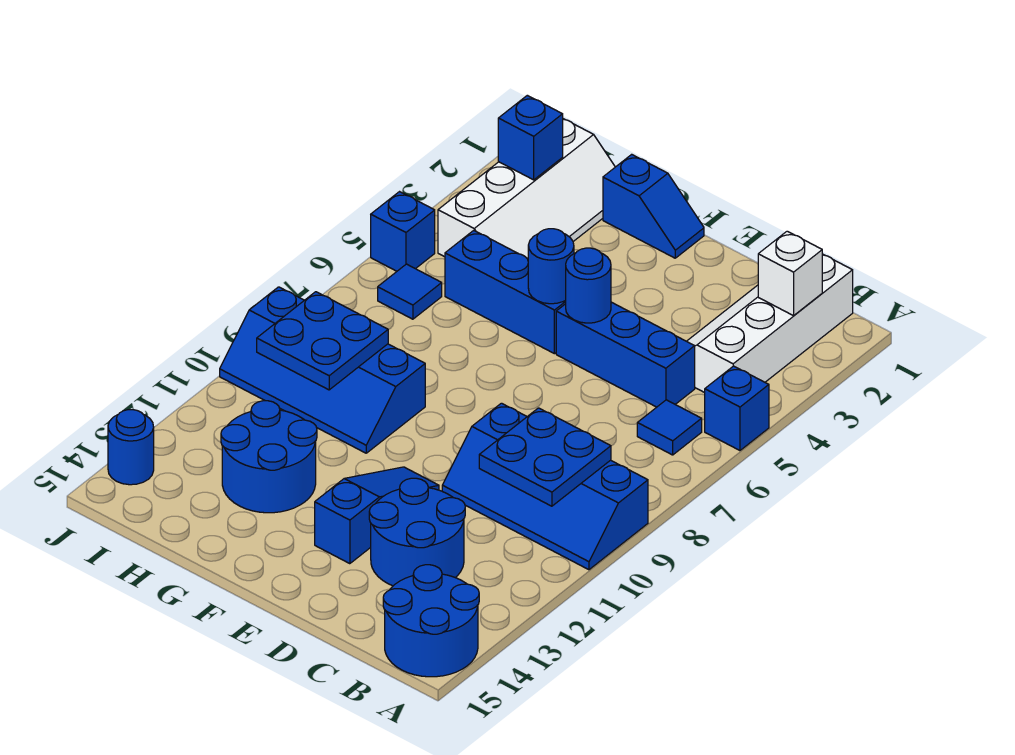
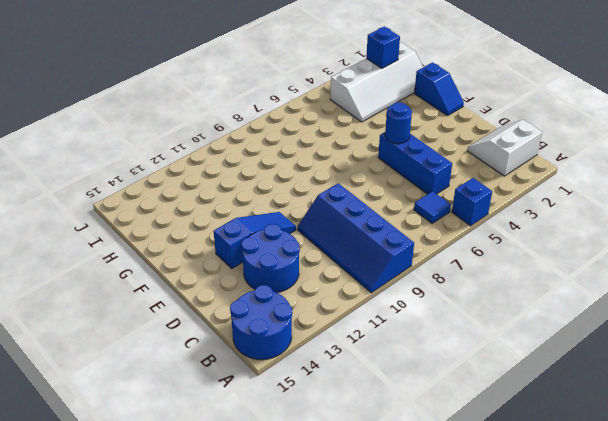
white 2x2 slope [467,120,542,176] -> white 2x4 slope [687,254,853,393]
none -> blue 1x3 brick [445,230,566,354]
none -> blue 2x4 slope [220,287,425,453]
none -> blue 2x2 round brick [221,401,317,513]

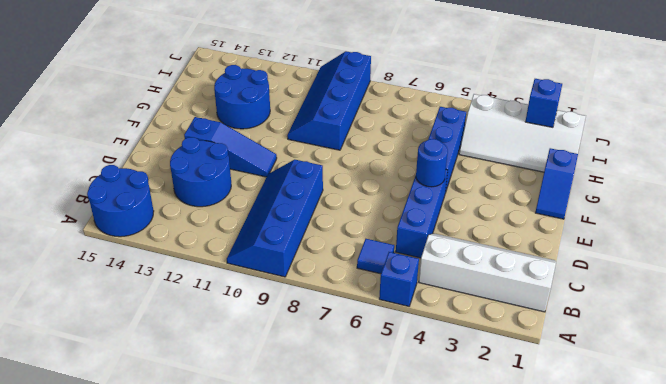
none -> blue 1x1 tile [378,264,442,319]
none -> blue 1x1 brick [371,192,435,271]
none -> blue 1x1 round brick [108,410,154,485]

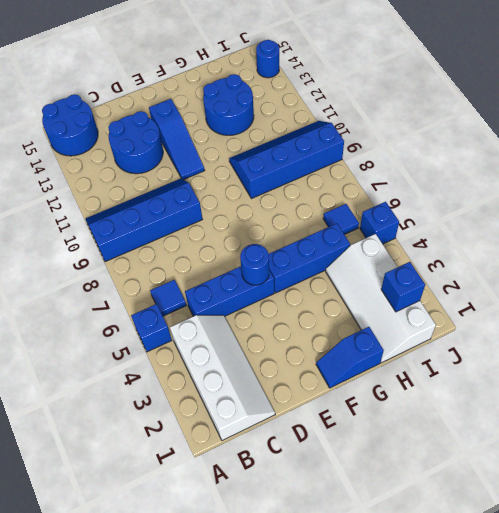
none -> white 1x1 brick [758,231,822,316]
none -> blue 2x2 plate [479,408,611,506]
none -> blue 1x1 round brick [528,229,574,304]

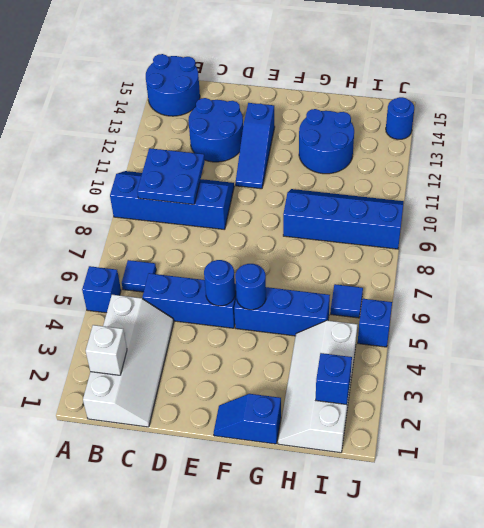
none -> blue 2x2 plate [257,292,388,390]

